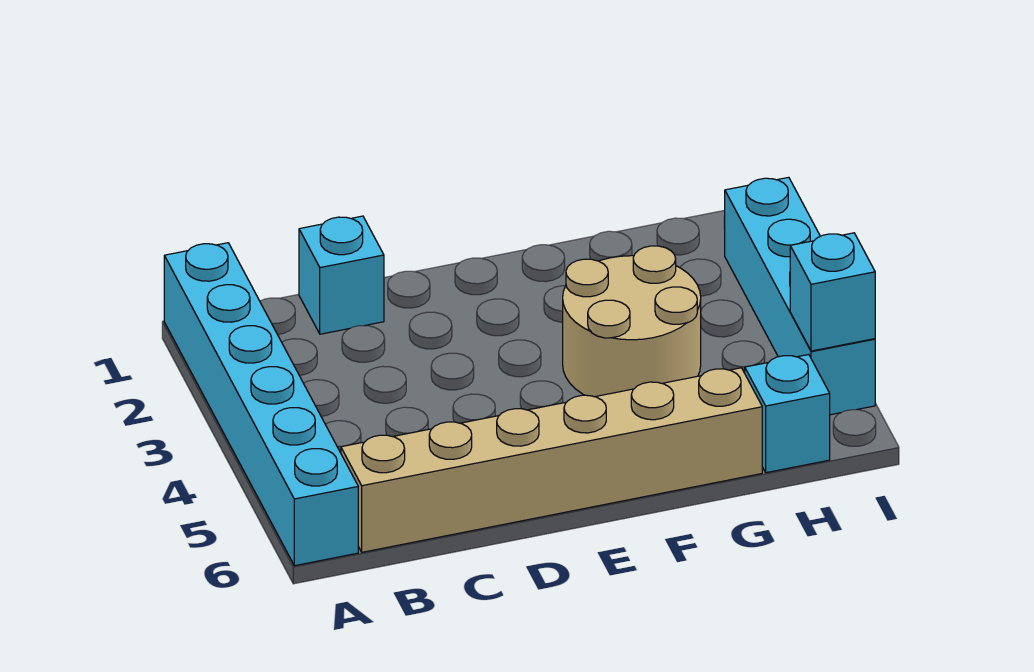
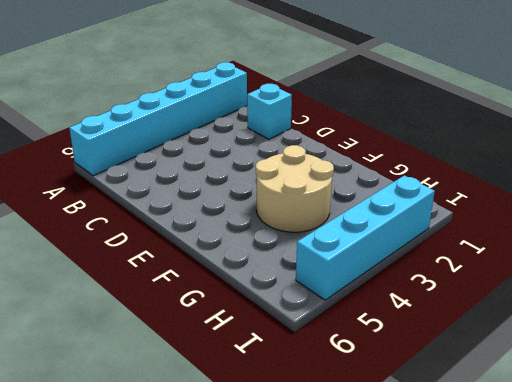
none -> tan 1x6 brick [341,368,762,552]
none -> cyan 1x1 brick [745,355,830,473]

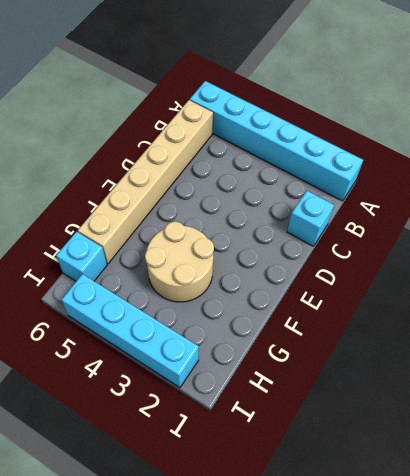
none -> cyan 1x1 brick [790,233,875,351]

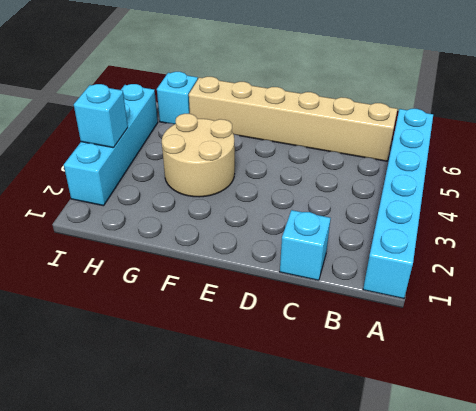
cyan 1x1 brick [74,84,128,148] -> cyan 1x1 brick moved to [790,233,875,351]

